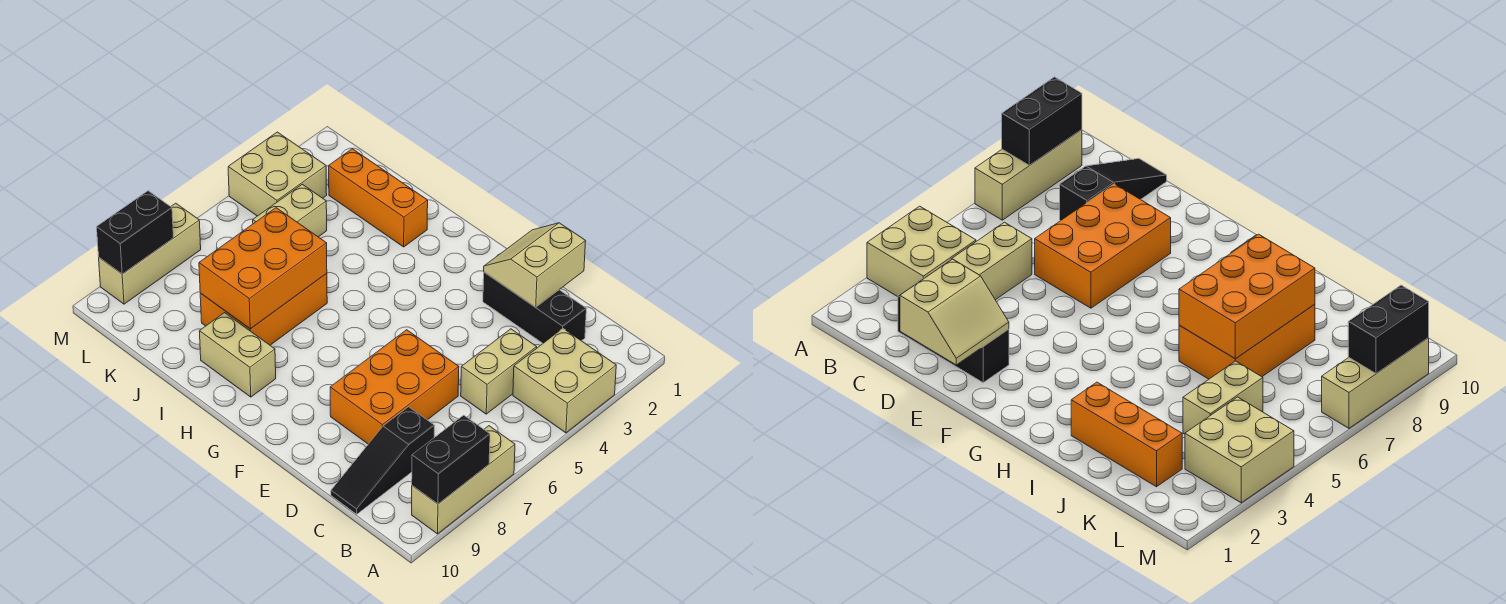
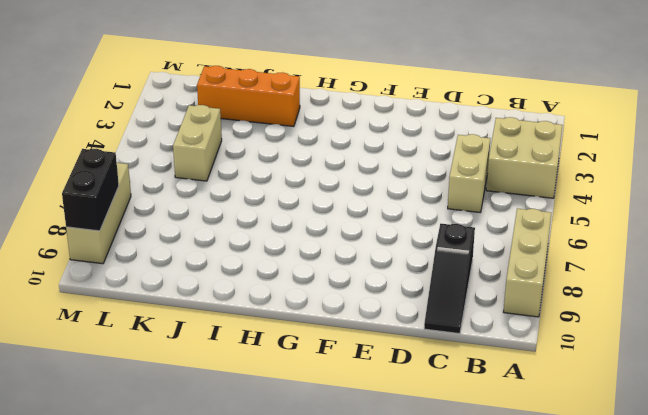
none -> black 1x3 brick [483,272,586,343]
none -> orange 2x3 brick [330,330,459,444]
none -> tan 1x2 brick [199,313,276,397]

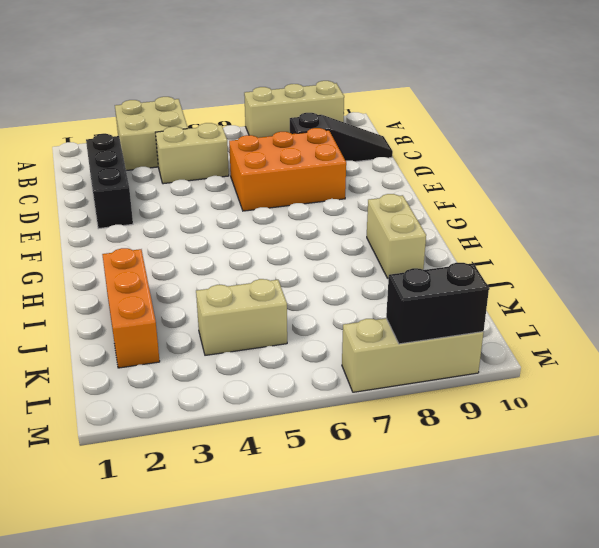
none -> orange 2x3 brick [200,274,327,345]
none -> tan 2x2 brick [228,132,327,216]
none -> black 1x2 brick [412,415,490,504]

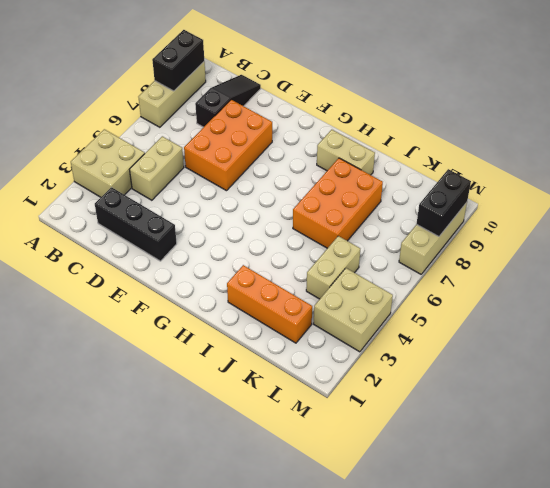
none -> tan 2x2 slope [484,223,586,307]
none -> orange 2x3 brick [199,208,327,329]

